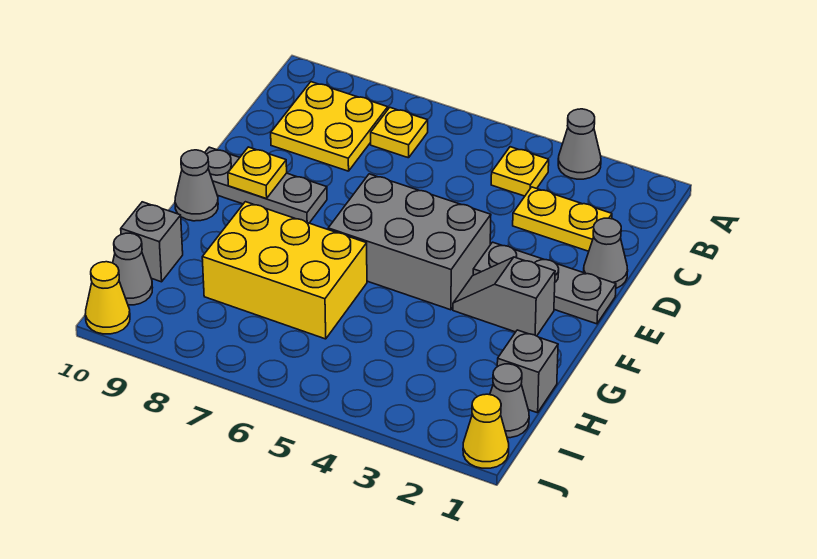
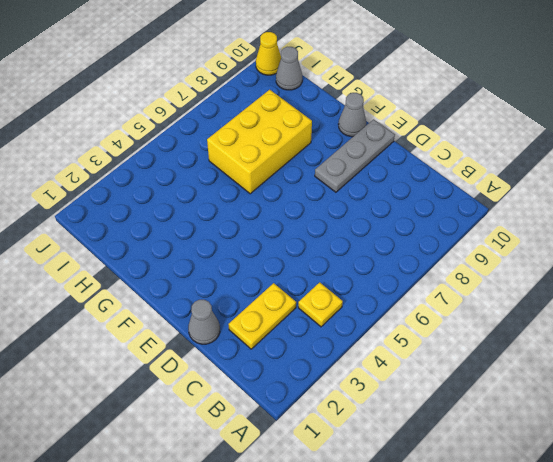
none -> grey 1x1 cone [558,109,601,179]
none -> yellow 1x1 plate [371,108,428,158]
none -> yellow 2x2 plate [271,82,388,171]

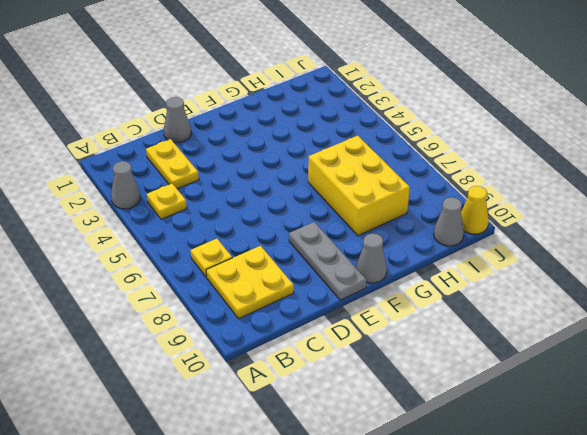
none -> grey 1x3 plate [473,242,616,324]
none -> grey 2x3 brick [328,174,491,310]
none -> grey 1x2 slope [453,257,555,336]

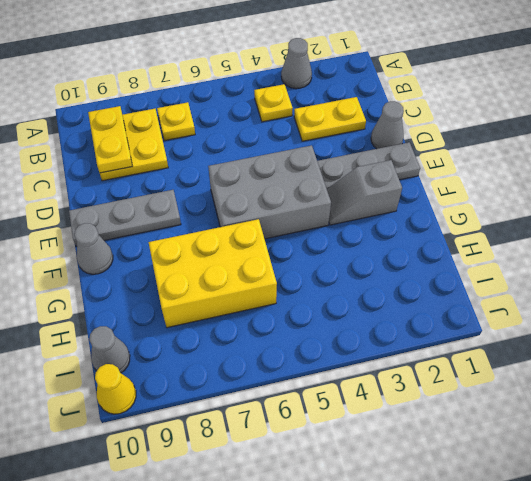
yellow 1x2 plate [88,106,133,173] -> none
none -> grey 1x1 brick [497,330,558,413]
none -> grey 1x1 brick [121,202,183,282]
none -> grey 1x1 cone [490,364,529,438]

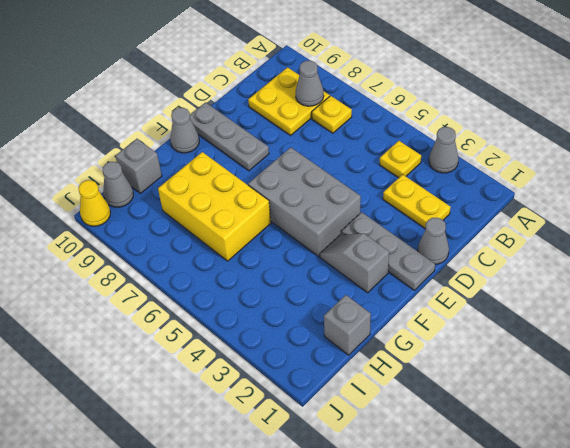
grey 1x1 cone [296,61,324,106] -> grey 1x1 cone moved to [490,364,529,438]
none -> yellow 1x1 cone [463,394,509,468]
none -> yellow 1x1 plate [228,147,287,199]

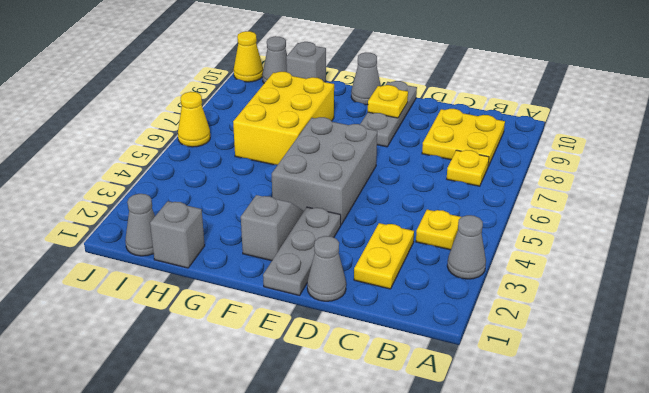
yellow 1x1 cone [178,92,210,147] -> yellow 1x1 cone moved to [463,394,509,468]

